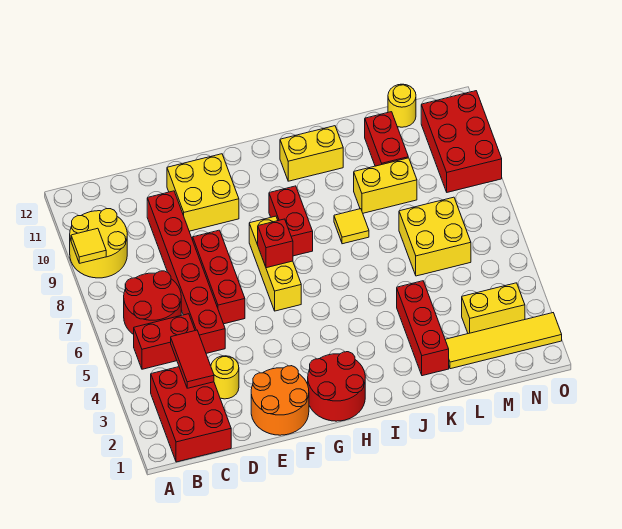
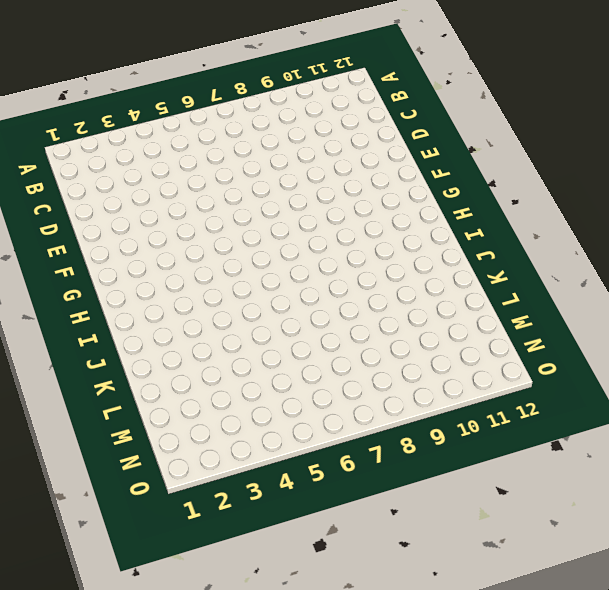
none -> yellow 2x2 round brick [70,209,127,278]
none -> red 2x3 brick [151,367,231,462]
none -> red 1x2 brick [134,314,195,369]

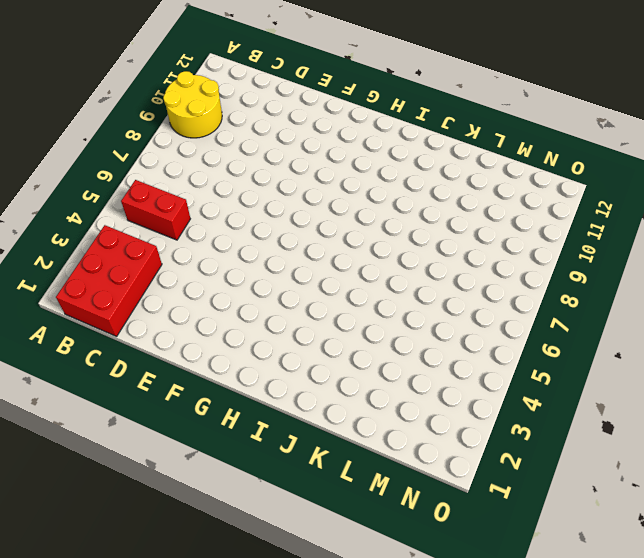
none -> red 2x2 round brick [124,271,181,335]
none -> yellow 1x1 round brick [211,356,239,399]
none -> red 1x6 brick [147,191,225,353]

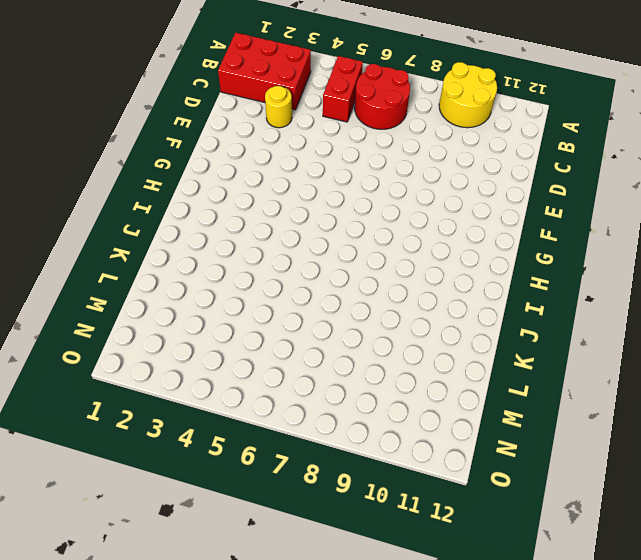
none -> red 1x6 brick [147,191,225,353]
none -> orange 2x2 round brick [251,366,309,435]
none -> red 1x3 brick [193,230,245,324]

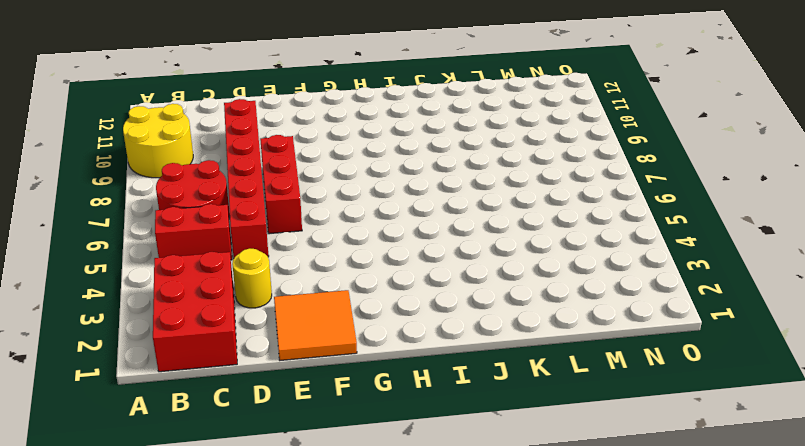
orange 2x2 tile [274,290,357,360] -> orange 2x2 round brick [251,366,309,435]
none -> yellow 2x2 brick [167,154,239,231]
none -> red 2x2 round brick [308,352,365,421]
none -> yellow 1x3 brick [249,216,301,311]

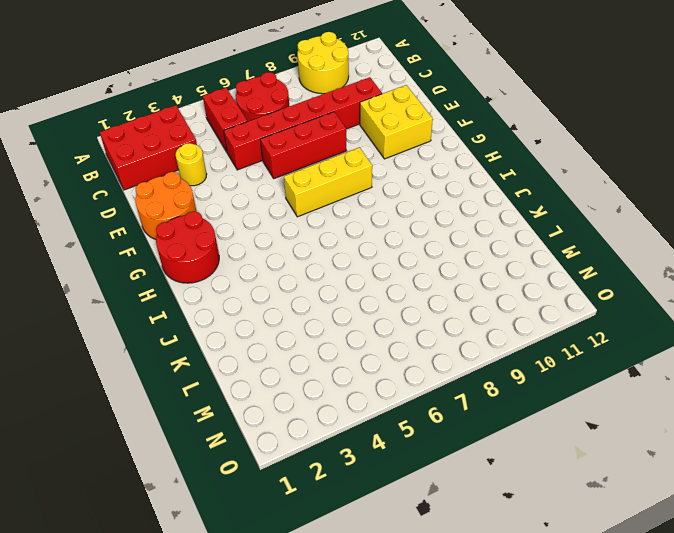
none -> red 1x2 brick [269,186,313,256]
none -> yellow 1x2 brick [280,126,343,181]
none -> yellow 1x1 tile [334,209,369,244]

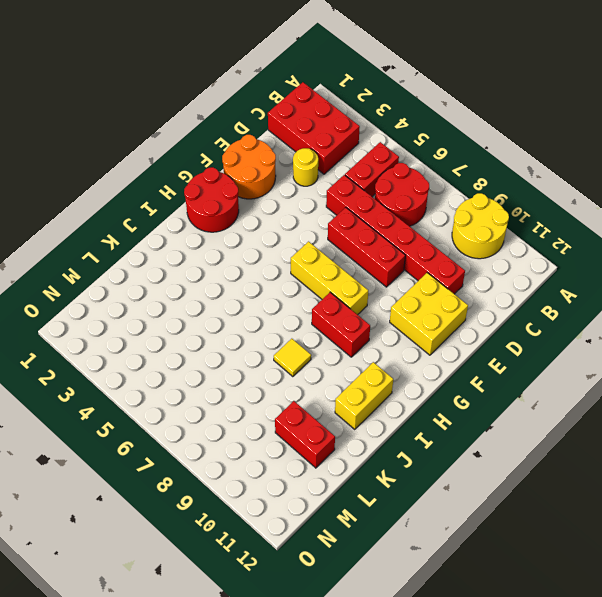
none -> red 1x3 brick [397,281,449,376]
none -> yellow 1x2 brick [354,158,417,213]
none -> yellow 1x4 tile [445,313,562,369]

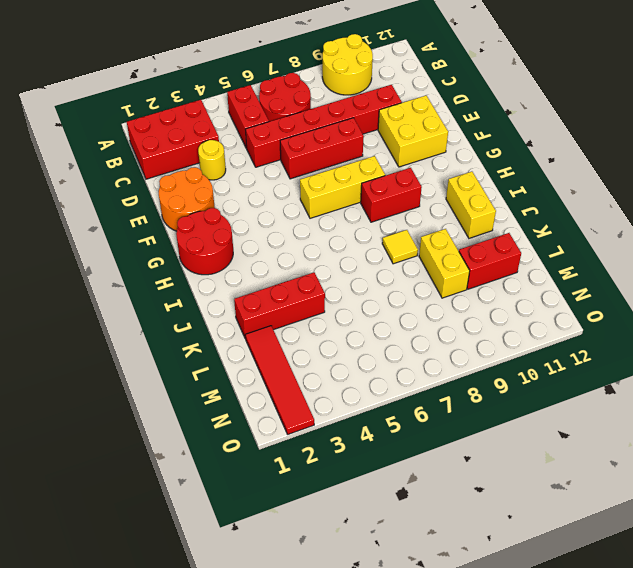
red 1x4 tile [245,326,314,434] -> yellow 1x4 tile [445,313,562,369]
none -> yellow 2x2 brick [399,197,471,276]
none -> yellow 1x2 brick [462,283,525,334]
none -> yellow 1x1 round brick [388,84,416,127]

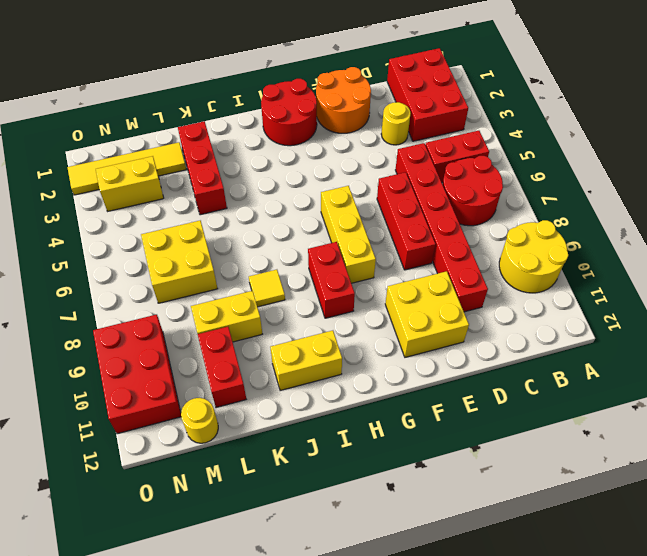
none -> yellow 1x1 tile [71,228,106,263]
none -> red 1x2 tile [171,330,214,388]
none -> red 1x1 brick [258,219,293,268]

